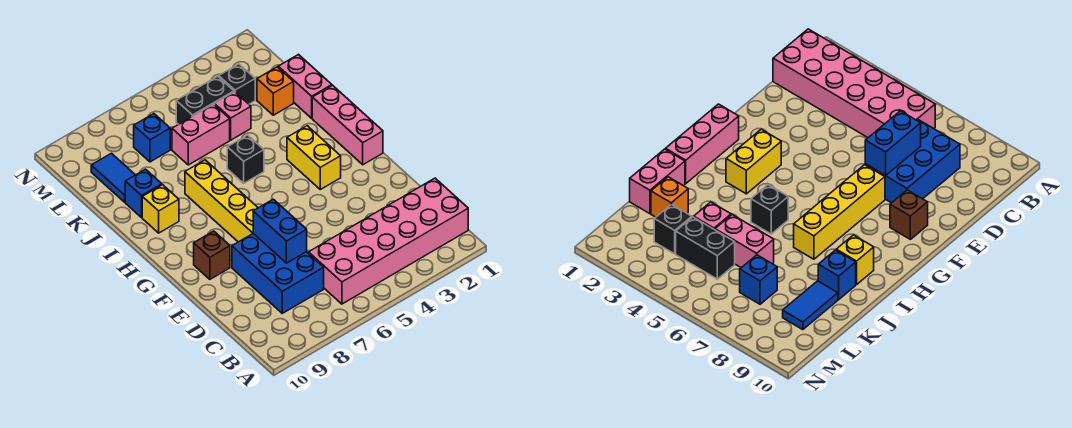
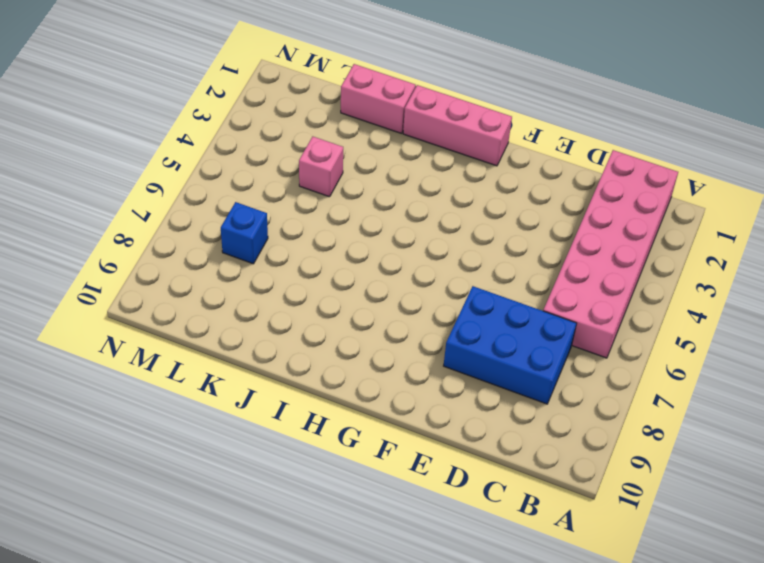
none -> yellow 1x4 brick [185,160,258,242]
none -> brown 1x1 brick [194,231,230,279]
none -> yellow 1x2 brick [287,126,341,189]

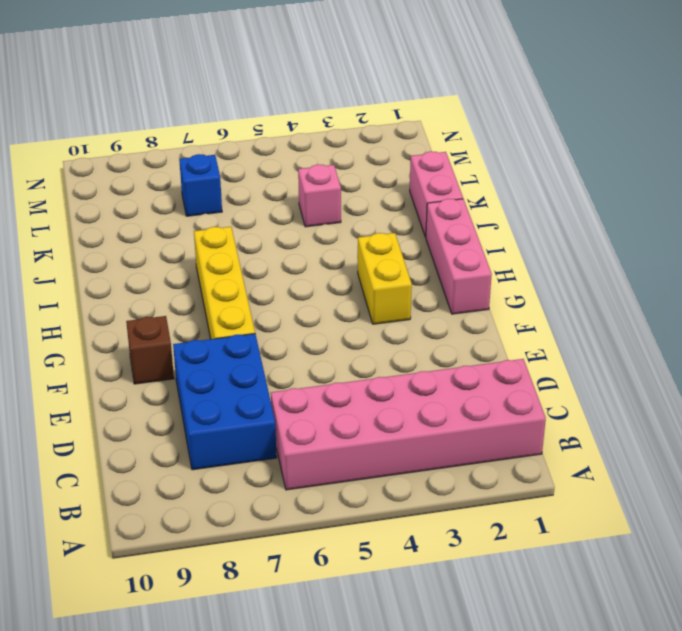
none -> black 1x1 brick [227,135,264,183]
none -> yellow 1x1 brick [142,185,179,233]
none -> blue 1x1 brick [125,169,162,217]

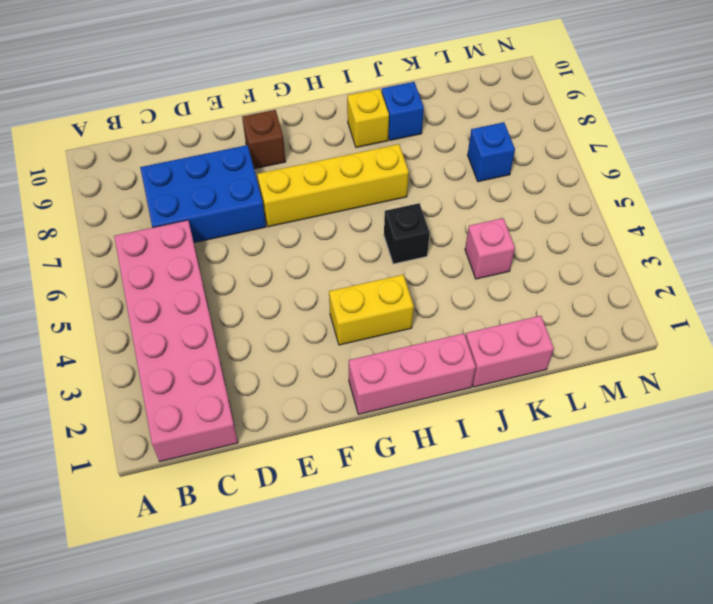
none -> orange 1x1 brick [257,67,294,115]
none -> pink 1x2 brick [172,104,230,165]
none -> blue 1x2 tile [91,153,135,202]

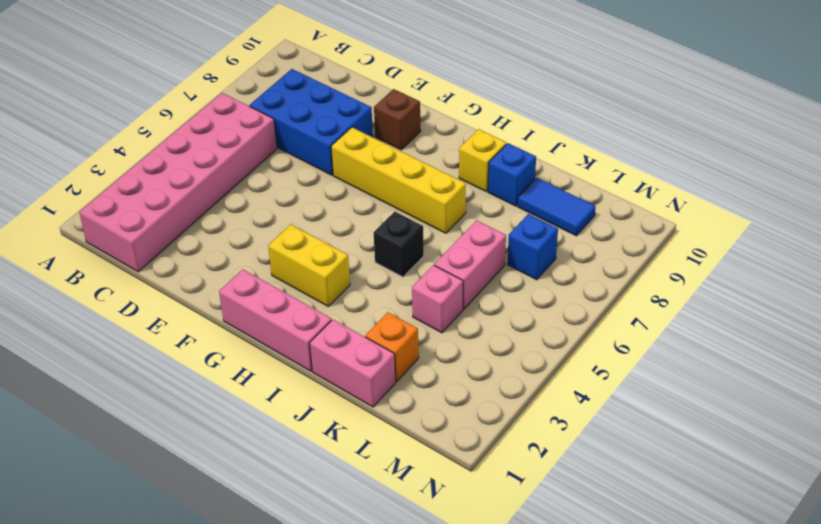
none -> black 1x1 brick [219,64,255,104]
none -> black 1x2 brick [176,76,234,124]
none -> blue 1x2 brick [253,199,307,263]

